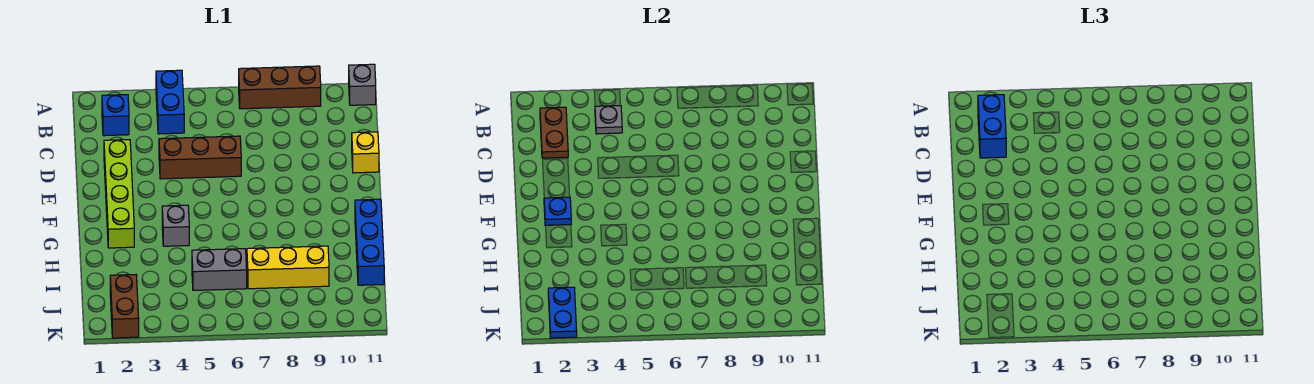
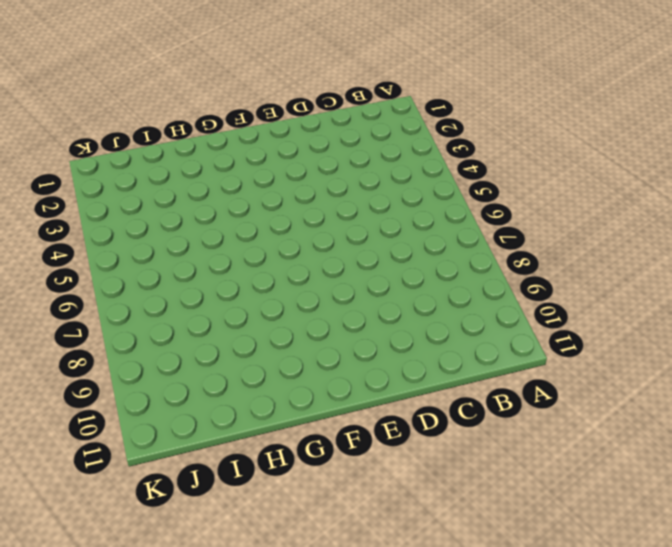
none -> blue 1x2 brick [156,70,184,134]
none -> brown 1x3 brick [239,66,321,109]
none -> grey 1x1 brick [349,64,376,105]

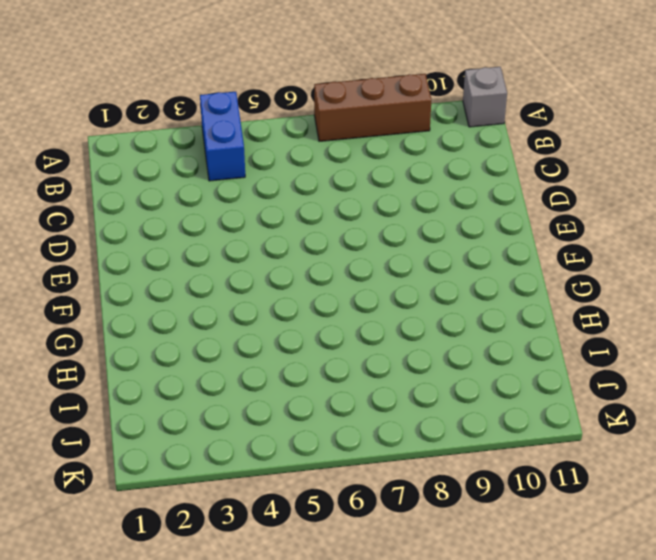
none -> blue 1x1 brick [102,95,129,136]
none -> lime 1x4 brick [104,140,134,248]
none -> brown 1x3 brick [159,136,241,179]

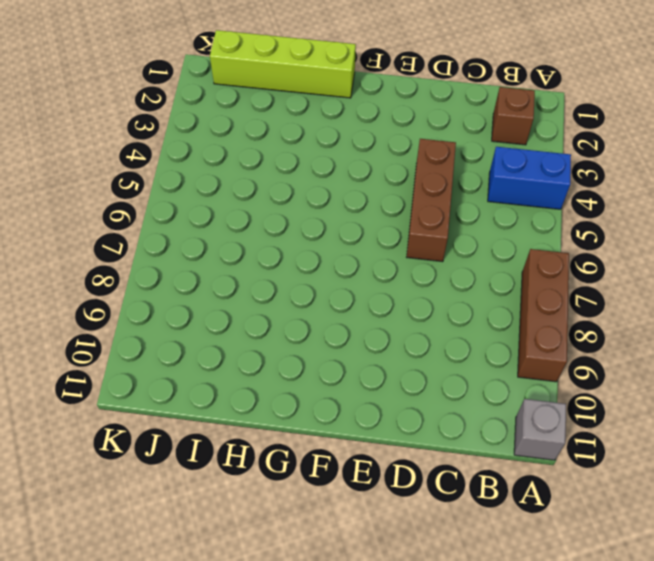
brown 1x1 brick [492,87,535,145] -> blue 1x1 brick [102,95,129,136]
lime 1x4 brick [210,30,356,98] -> lime 1x4 brick moved to [104,140,134,248]
none -> yellow 1x1 brick [352,132,379,173]
none -> grey 1x1 brick [162,205,189,246]
none -> blue 1x3 brick [355,199,384,285]

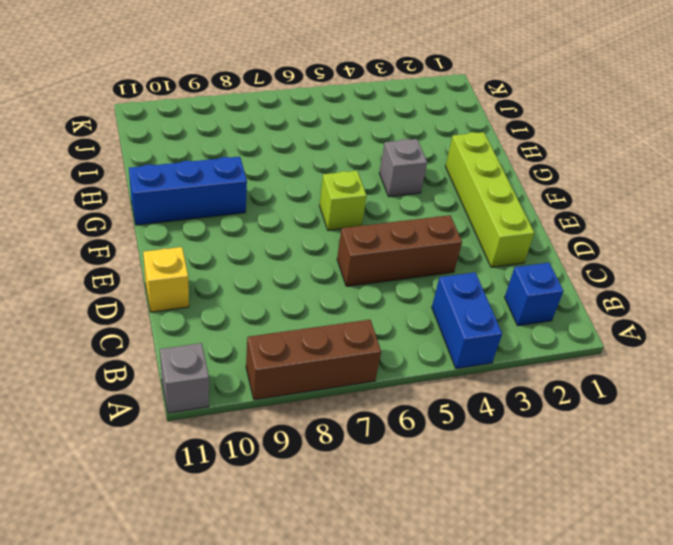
lime 1x1 brick [320,171,367,231] -> none
blue 1x3 brick [129,157,247,225] -> blue 1x3 brick turned to [355,199,384,285]
none -> grey 1x2 brick [192,249,247,290]
none -> yellow 1x3 brick [247,246,329,289]
none -> brown 1x2 brick [110,275,139,338]

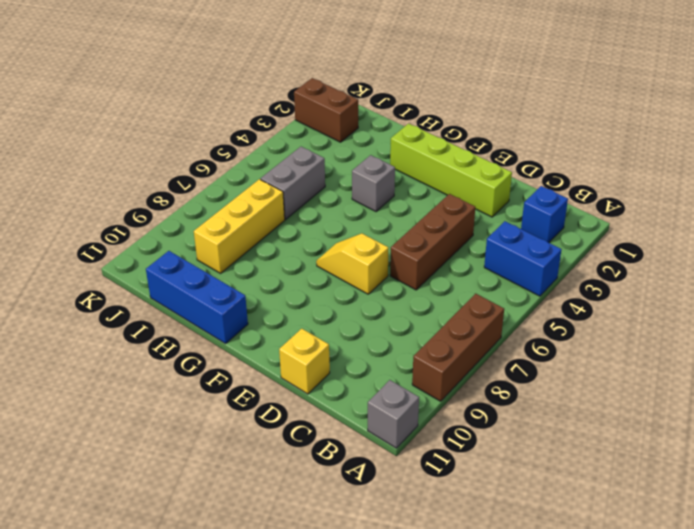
yellow 1x2 slope [316,234,388,294] -> none
none -> brown 1x2 plate [540,107,568,158]
none -> grey 1x1 plate [595,106,622,134]
none -> blue 1x1 plate [544,197,571,226]

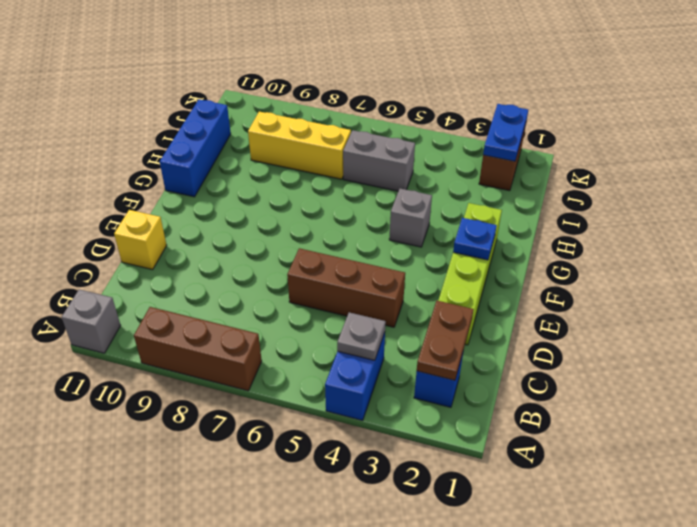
none -> blue 1x2 brick [978,95,1006,158]

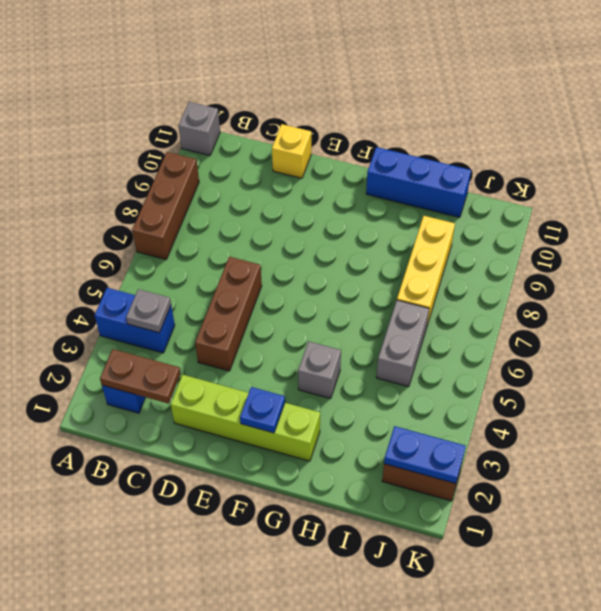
none -> blue 1x2 brick [978,95,1006,158]

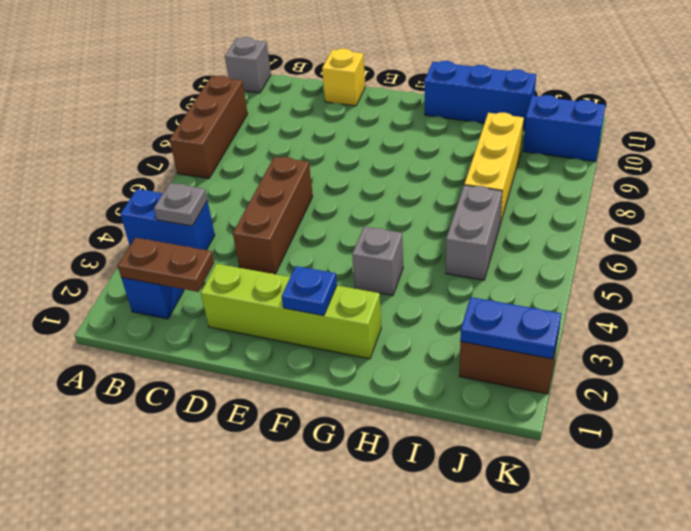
blue 1x2 brick [523,95,605,162] -> blue 1x2 brick moved to [978,95,1006,158]

